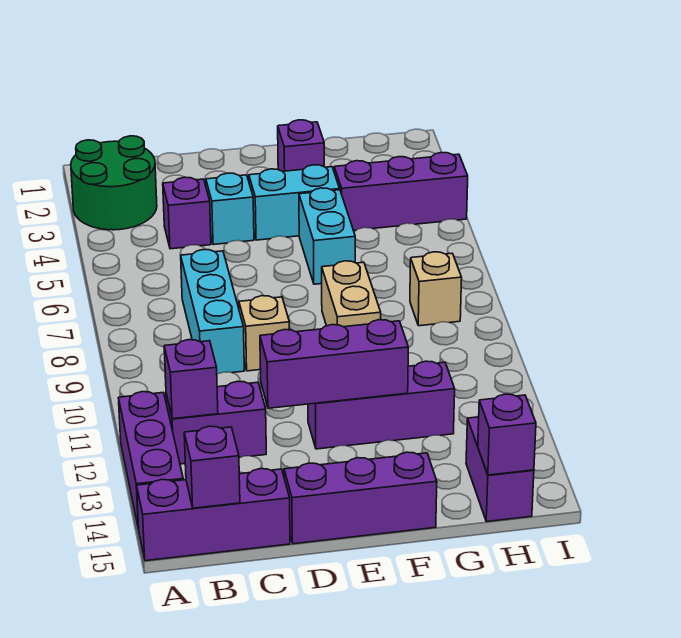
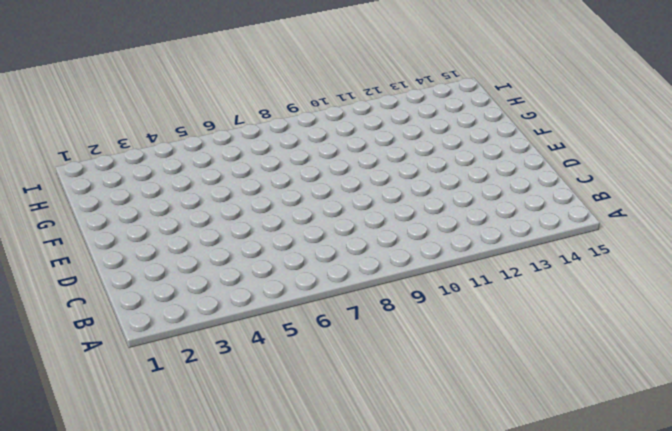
none -> green 2x2 round brick [71,136,157,230]
none -> purple 1x3 brick [119,392,183,529]
none -> purple 1x3 brick [137,469,290,561]

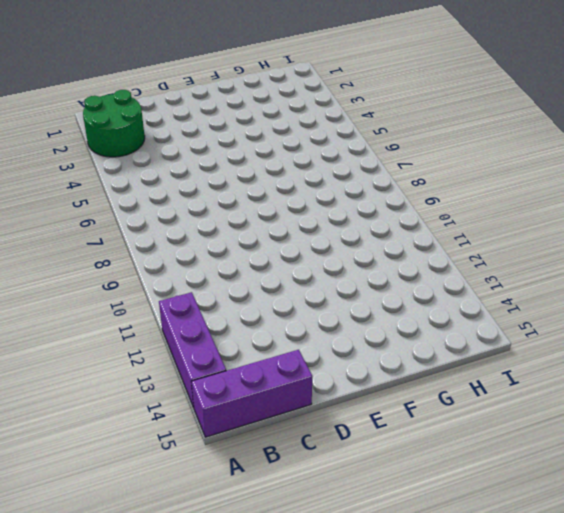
none -> purple 1x2 brick [166,381,266,464]
none -> purple 1x1 brick [163,177,211,249]
none -> cyan 1x3 brick [181,250,244,374]

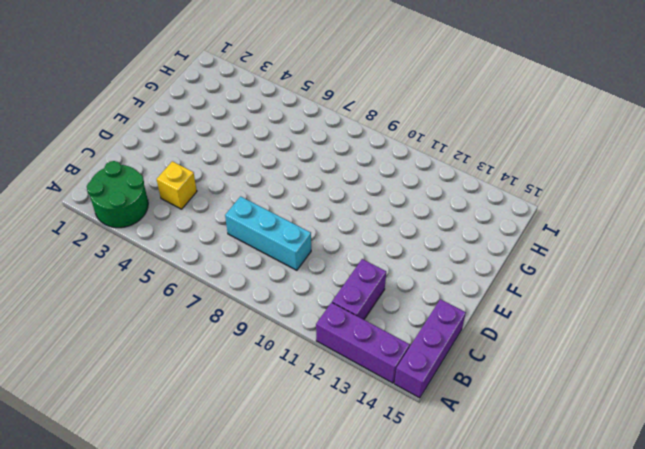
yellow 1x1 brick [157,161,197,209] -> purple 1x1 brick [163,177,211,249]
none -> cyan 1x1 brick [206,173,254,245]
none -> tan 1x1 brick [239,296,290,371]
none -> purple 1x3 brick [284,452,437,544]

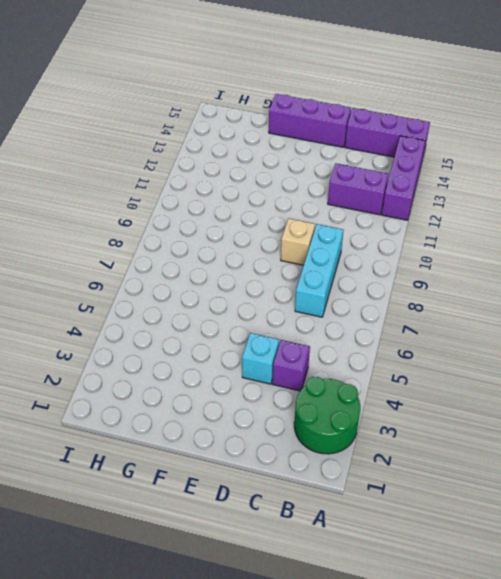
none -> cyan 1x2 brick [249,165,340,240]
none -> purple 1x3 brick [308,361,455,449]
none -> purple 1x1 brick [278,120,324,171]

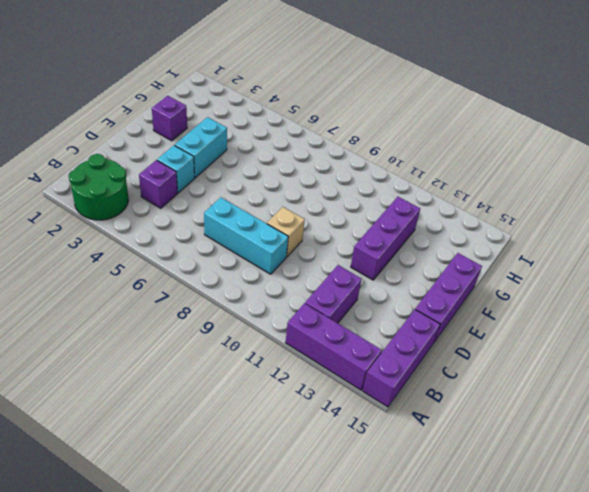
none -> cyan 1x2 brick [299,188,355,284]
none -> tan 1x2 brick [322,261,381,327]
none -> purple 1x3 brick [334,153,468,230]

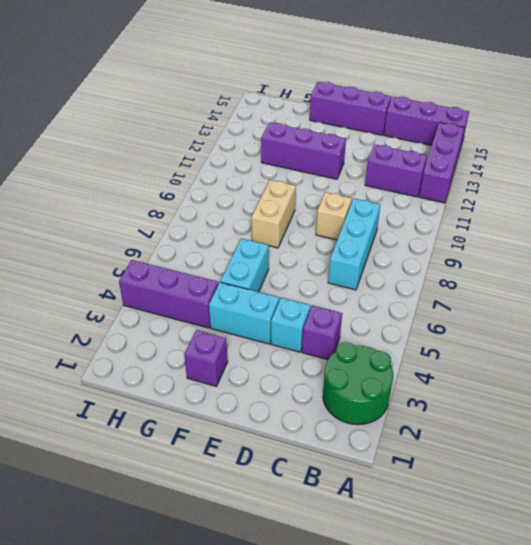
none -> tan 1x1 brick [410,252,462,326]
none -> purple 1x2 brick [466,417,534,522]
none -> purple 1x1 brick [164,340,218,419]

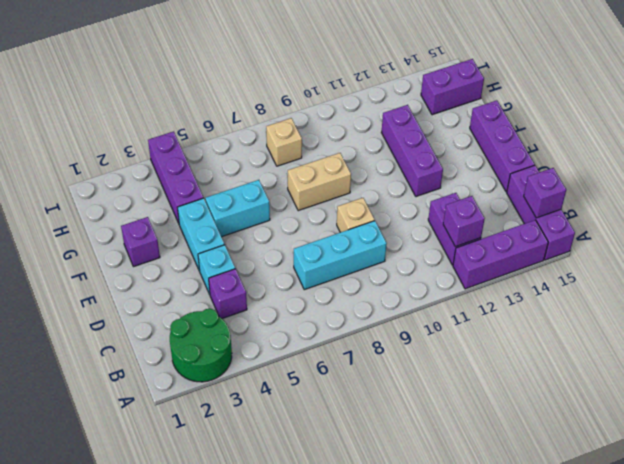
none -> purple 1x3 brick [260,320,408,408]
none -> purple 1x1 brick [478,394,536,475]

